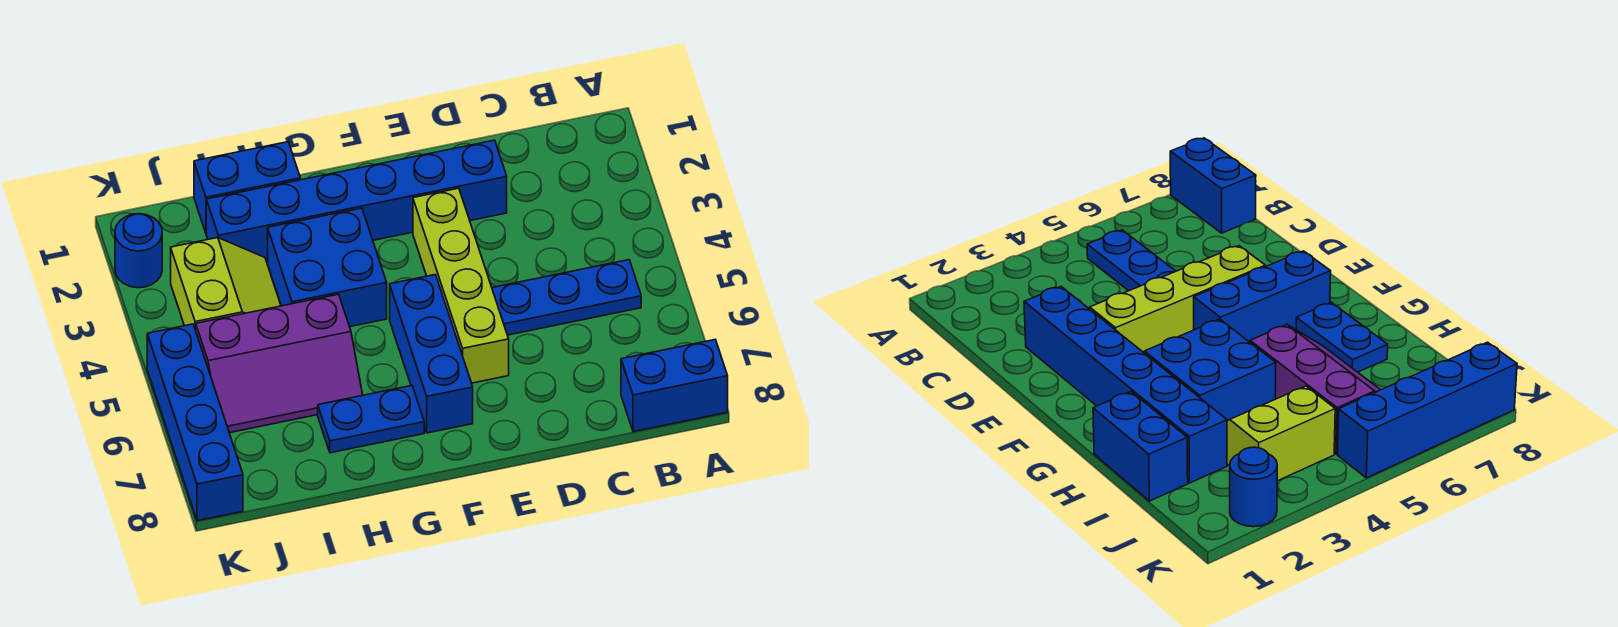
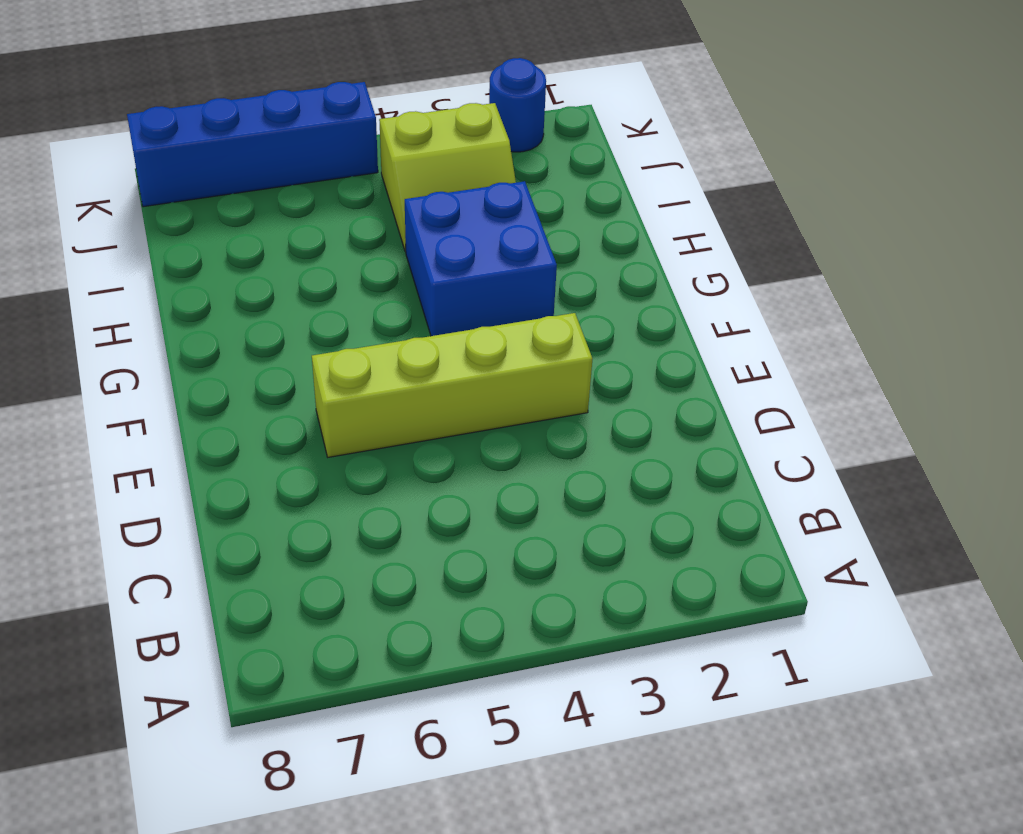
none -> blue 1x2 brick [621,340,728,432]
none -> blue 1x3 plate [492,260,641,335]
none -> blue 1x6 brick [206,140,507,262]

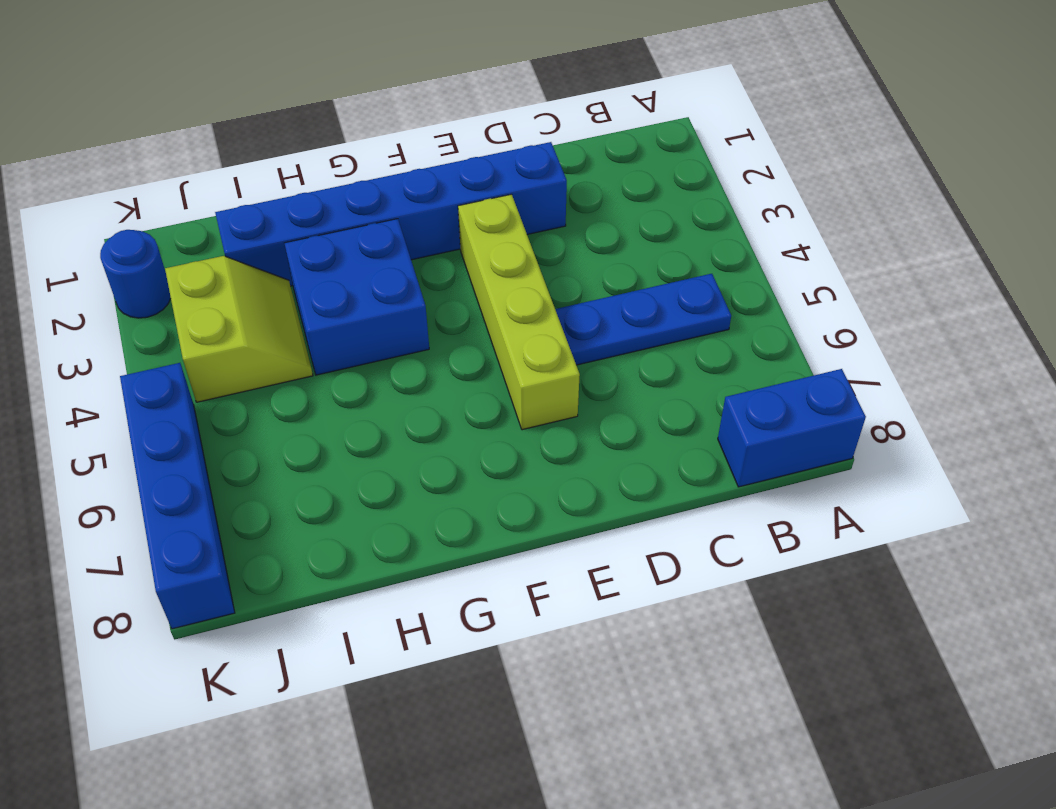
none -> blue 1x3 brick [390,275,473,433]
none -> blue 1x2 plate [318,386,424,453]
none -> blue 1x2 brick [194,142,300,233]

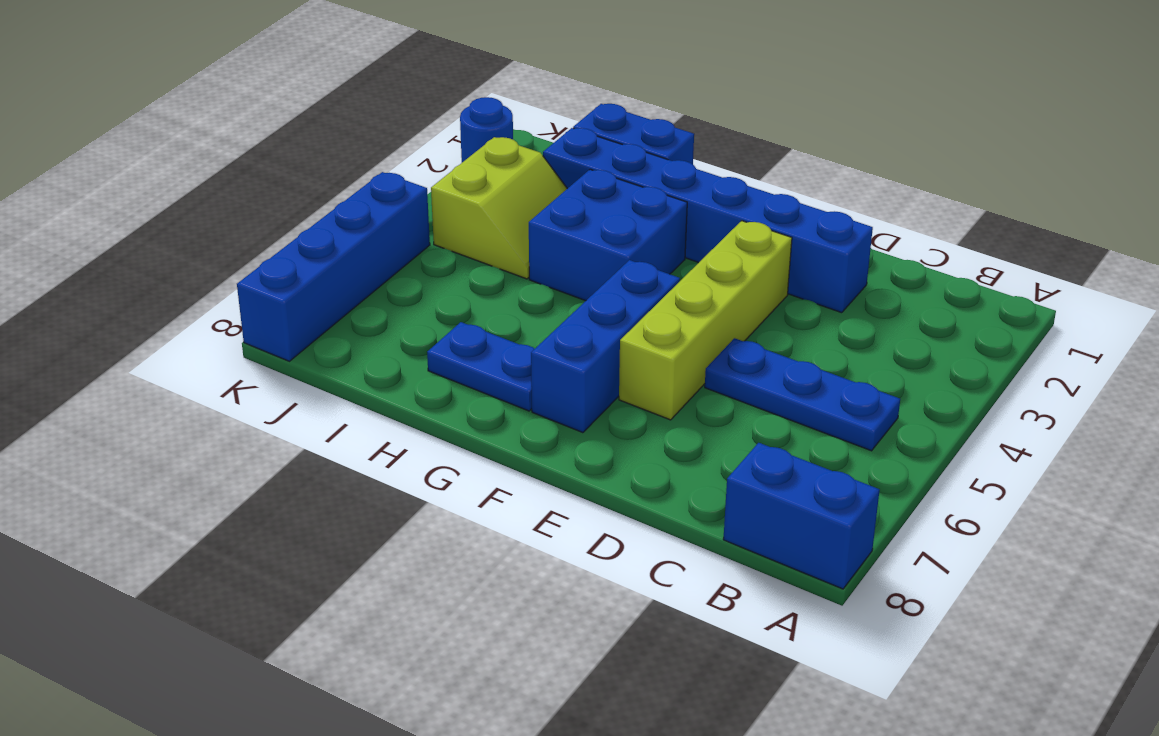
none -> purple 2x3 slope [196,294,363,433]

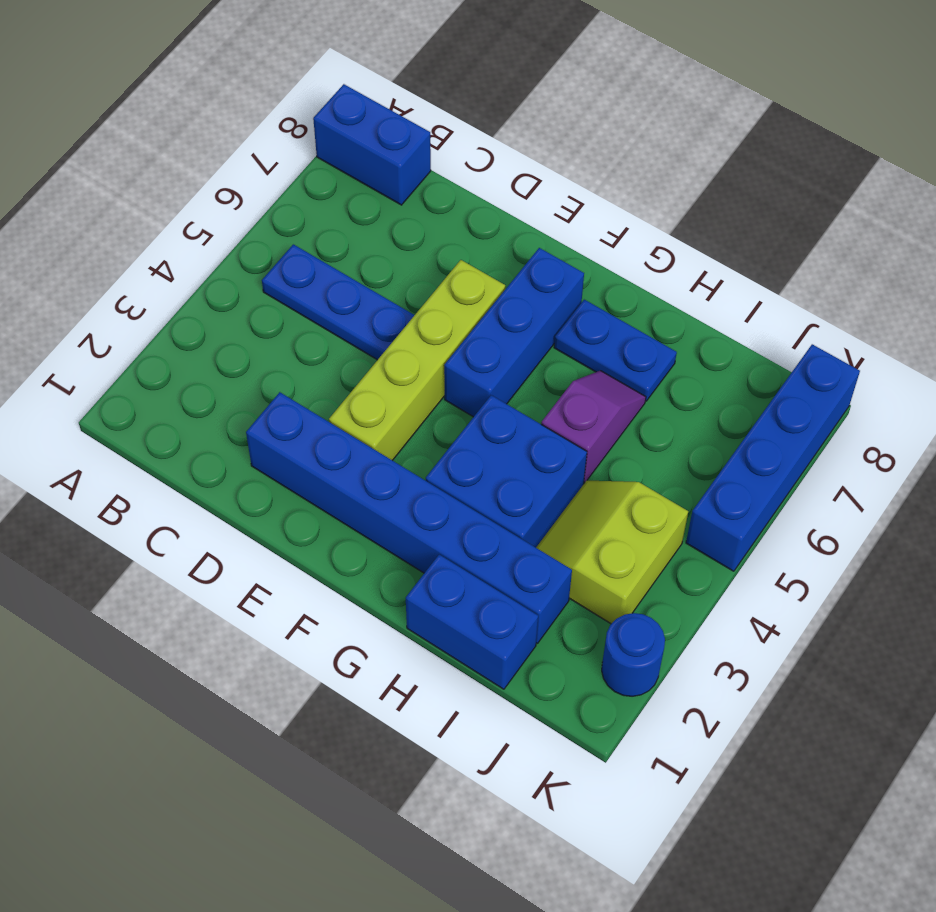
purple 1x2 slope [541,371,646,483] -> purple 2x3 slope [196,294,363,433]

